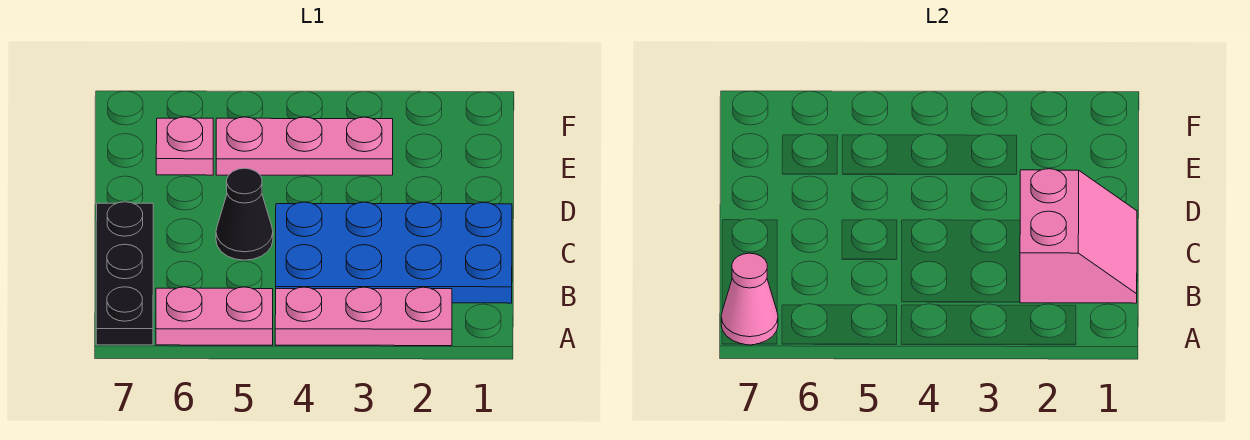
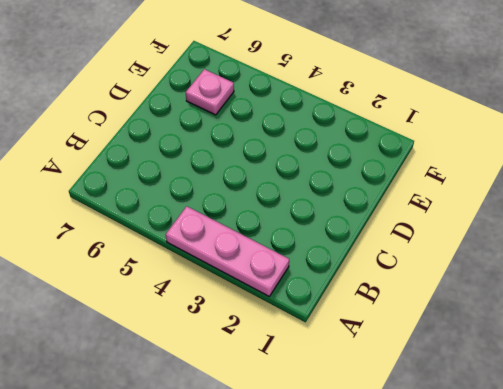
none -> pink 1x2 plate [156,287,273,345]
none -> black 1x3 plate [96,202,153,345]

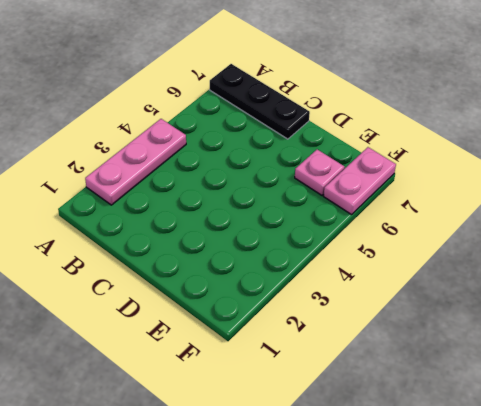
pink 1x2 plate [323,147,396,215] -> pink 1x2 plate moved to [156,287,273,345]
none -> blue 2x4 plate [276,202,512,303]
none -> black 1x1 cone [216,168,273,260]

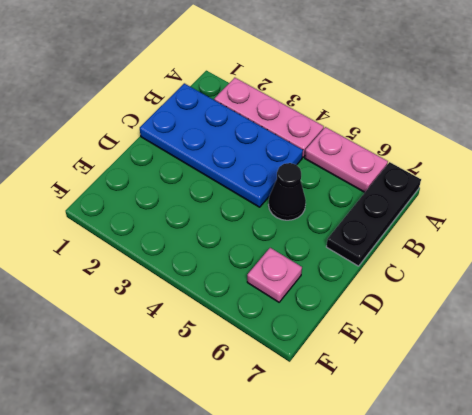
none -> pink 1x3 plate [216,117,393,175]
none -> pink 1x1 cone [721,253,778,345]

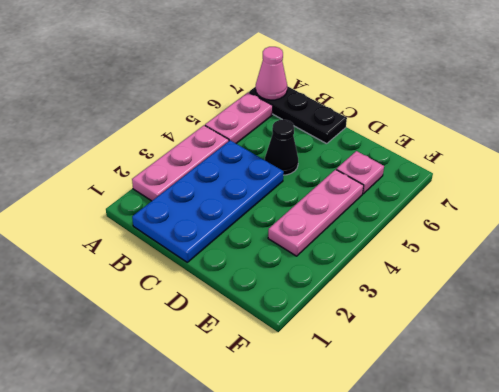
none -> pink 2x2 slope [1020,169,1137,303]

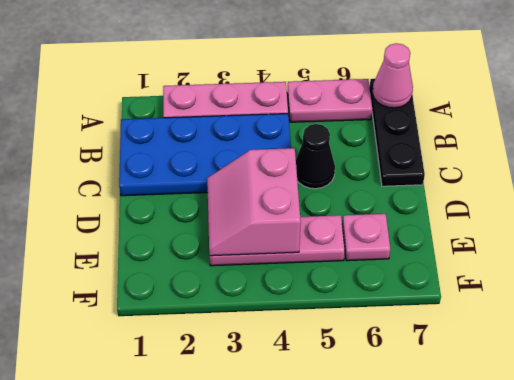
pink 2x2 slope [207,148,301,256] -> pink 2x2 slope moved to [1020,169,1137,303]

